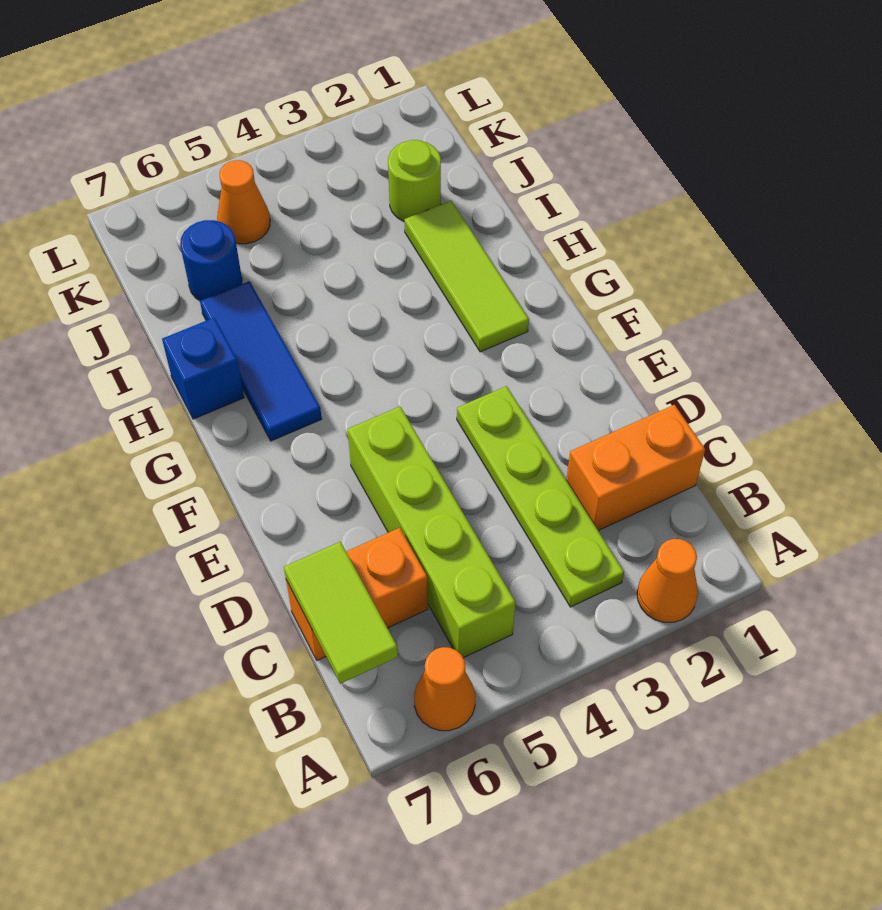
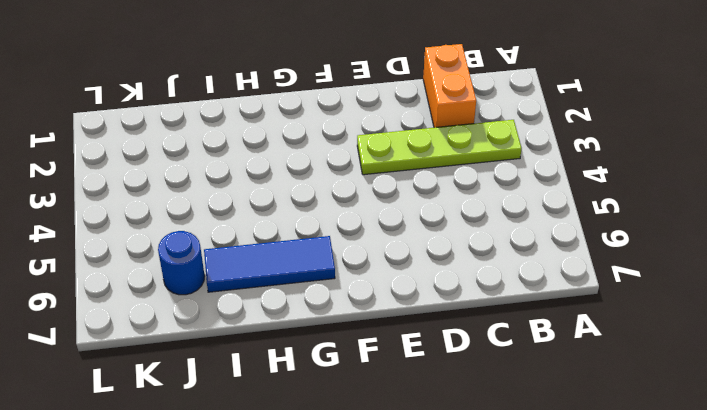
none -> orange 1x1 cone [637,539,698,622]
none -> orange 1x1 cone [414,647,475,731]
none -> lime 1x4 brick [348,407,516,658]

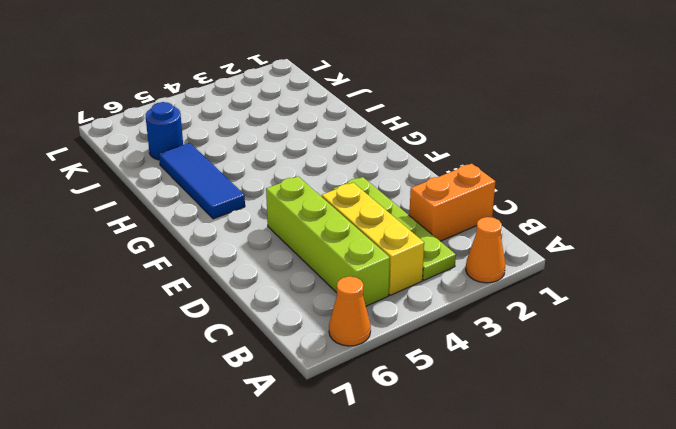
yellow 1x3 brick [322,183,424,295] -> none
none -> orange 1x2 brick [286,528,428,660]
none -> lime 1x3 tile [404,201,529,352]
none -> blue 1x1 brick [162,318,244,419]

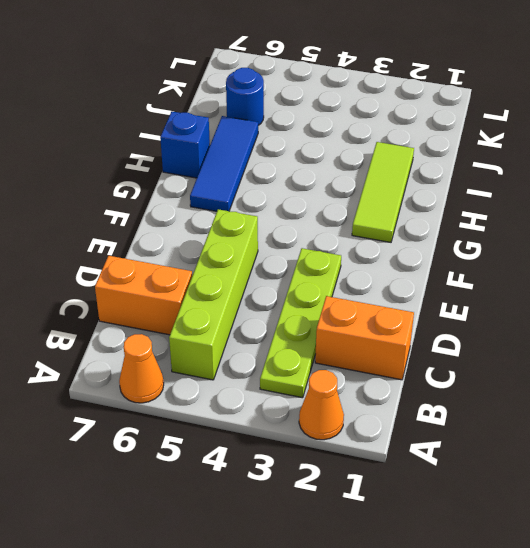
none -> lime 1x1 round brick [388,140,441,221]
none -> orange 1x1 cone [217,160,270,244]
none -> lime 1x2 tile [284,542,398,684]

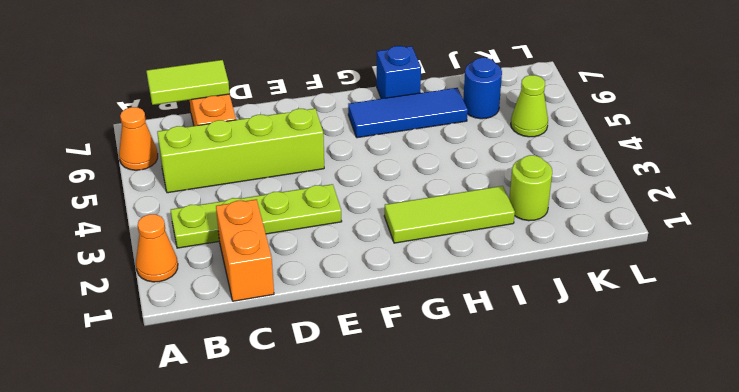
lime 1x1 cone [511,75,548,137] -> orange 1x1 cone [217,160,270,244]

